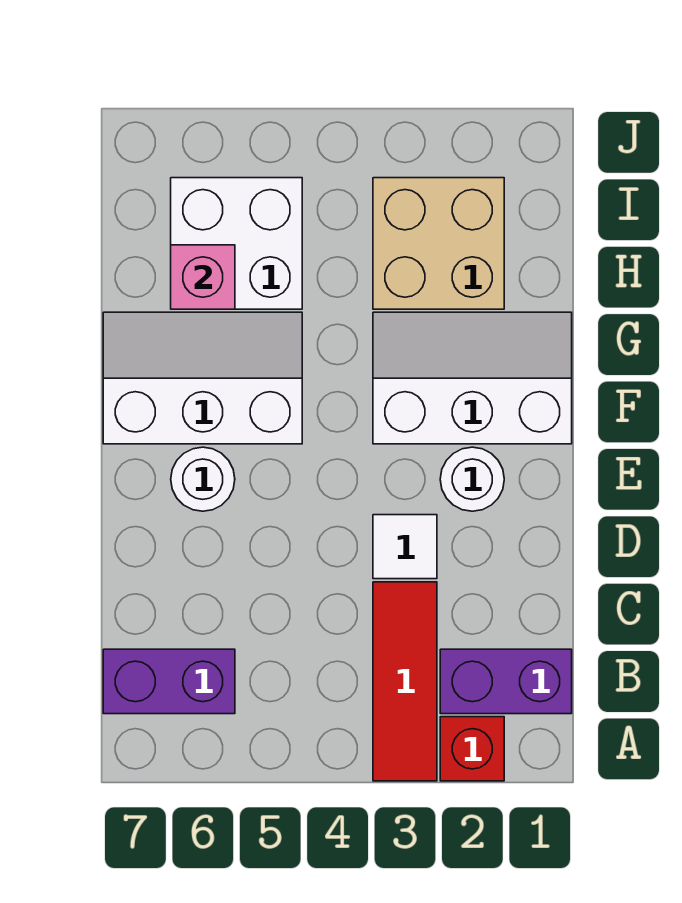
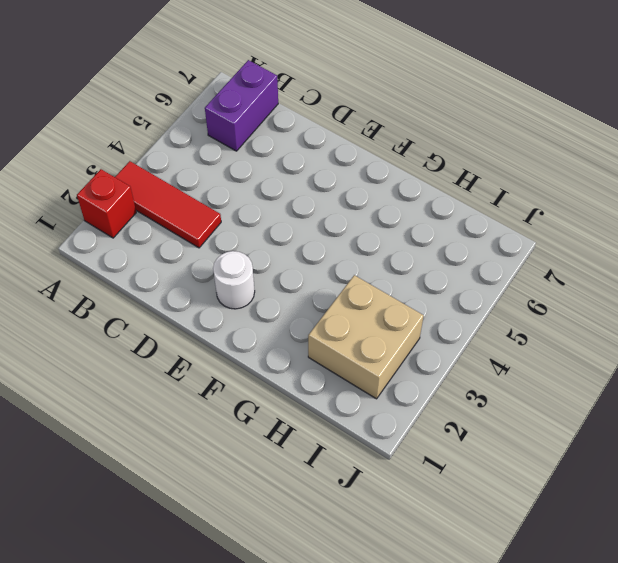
none -> purple 1x2 brick [440,649,572,714]
none -> white 1x1 tile [373,515,437,579]
none -> white 1x1 round brick [171,447,235,511]

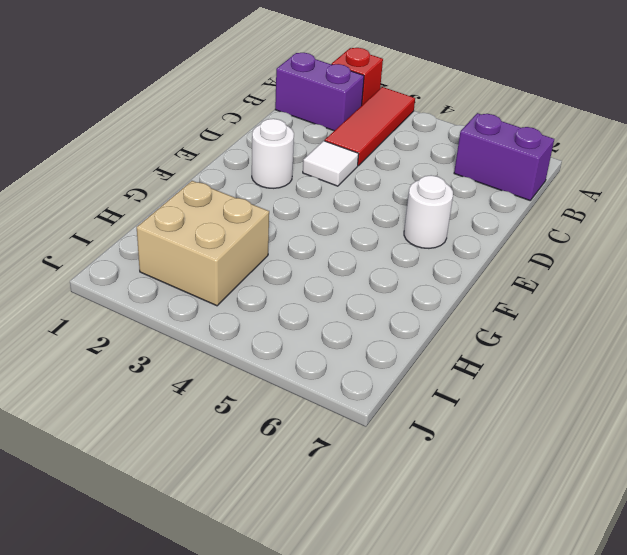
none -> white 2x3 slope [373,312,572,444]
none -> white 2x3 slope [103,312,302,444]
none -> white 2x2 brick [171,178,302,309]

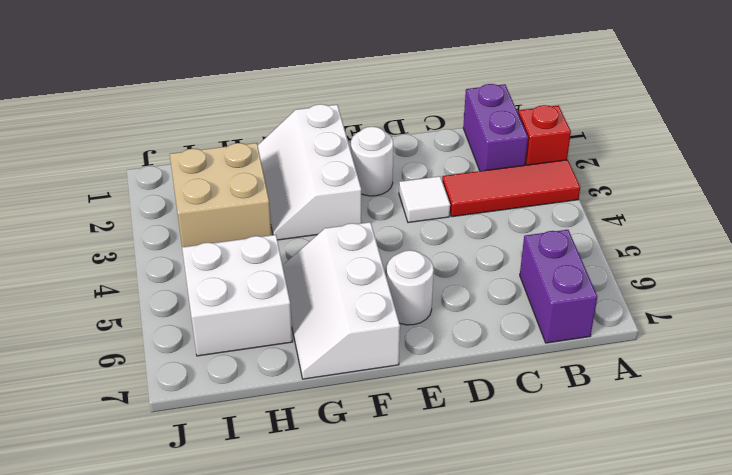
none -> pink 1x1 brick [171,245,235,309]

